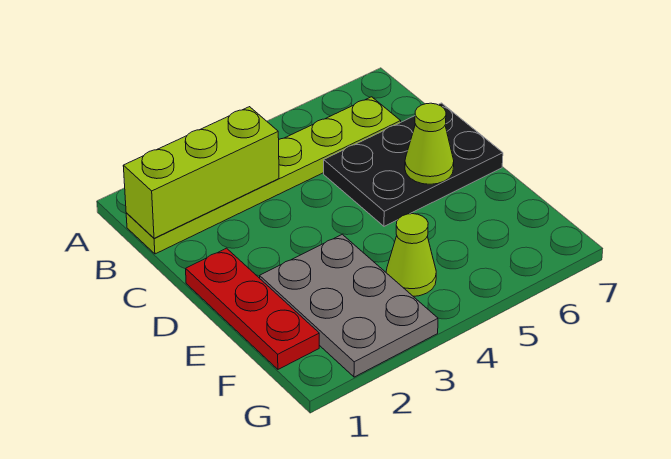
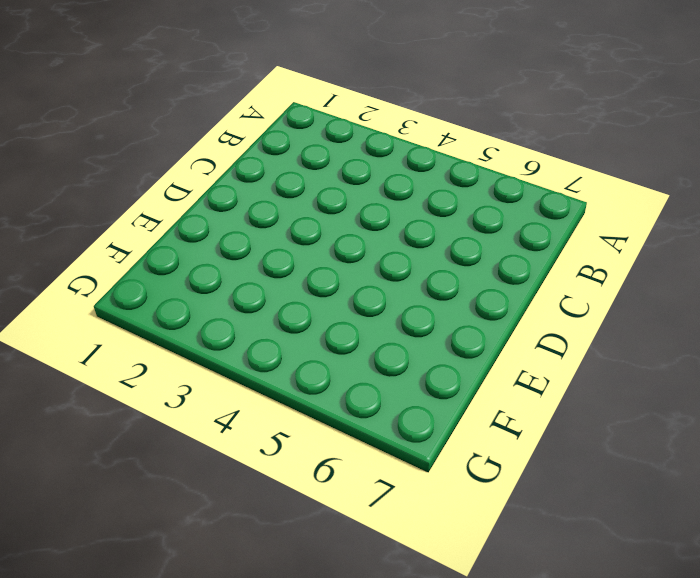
none -> lime 1x6 plate [126,97,401,254]
none -> black 2x3 plate [324,103,503,226]

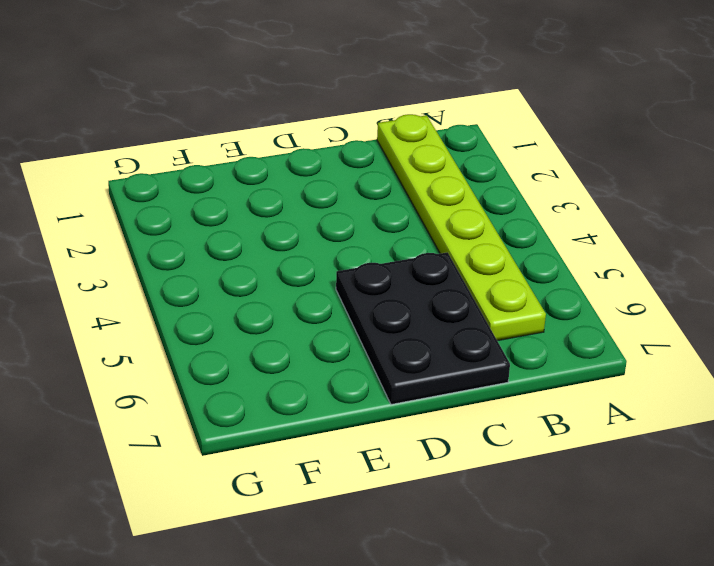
none -> red 1x3 plate [186,248,319,369]
none -> grey 2x3 plate [260,234,438,377]

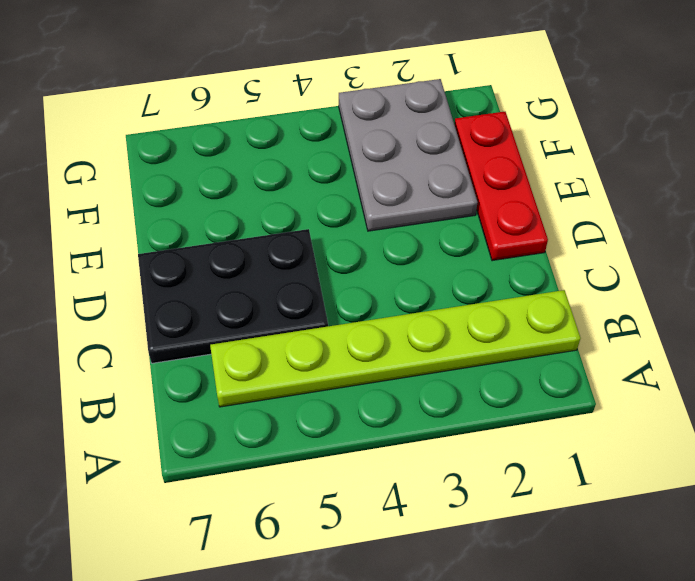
none -> lime 1x1 cone [386,214,436,296]
none -> lime 1x3 brick [123,107,279,239]

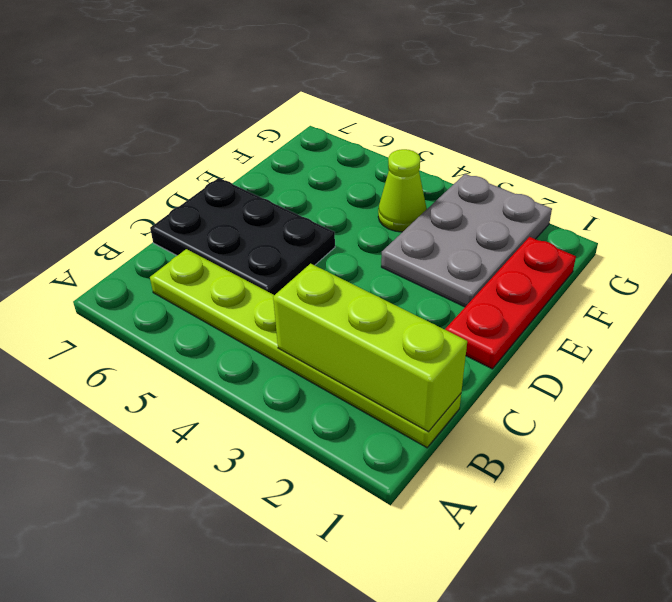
none -> lime 1x1 cone [405,103,454,184]

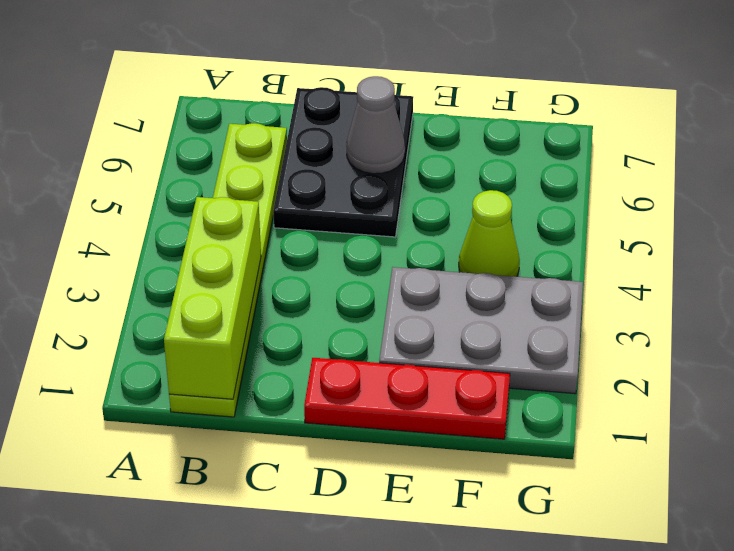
grey 1x1 cone [346,76,405,174] -> lime 1x1 cone [405,103,454,184]

